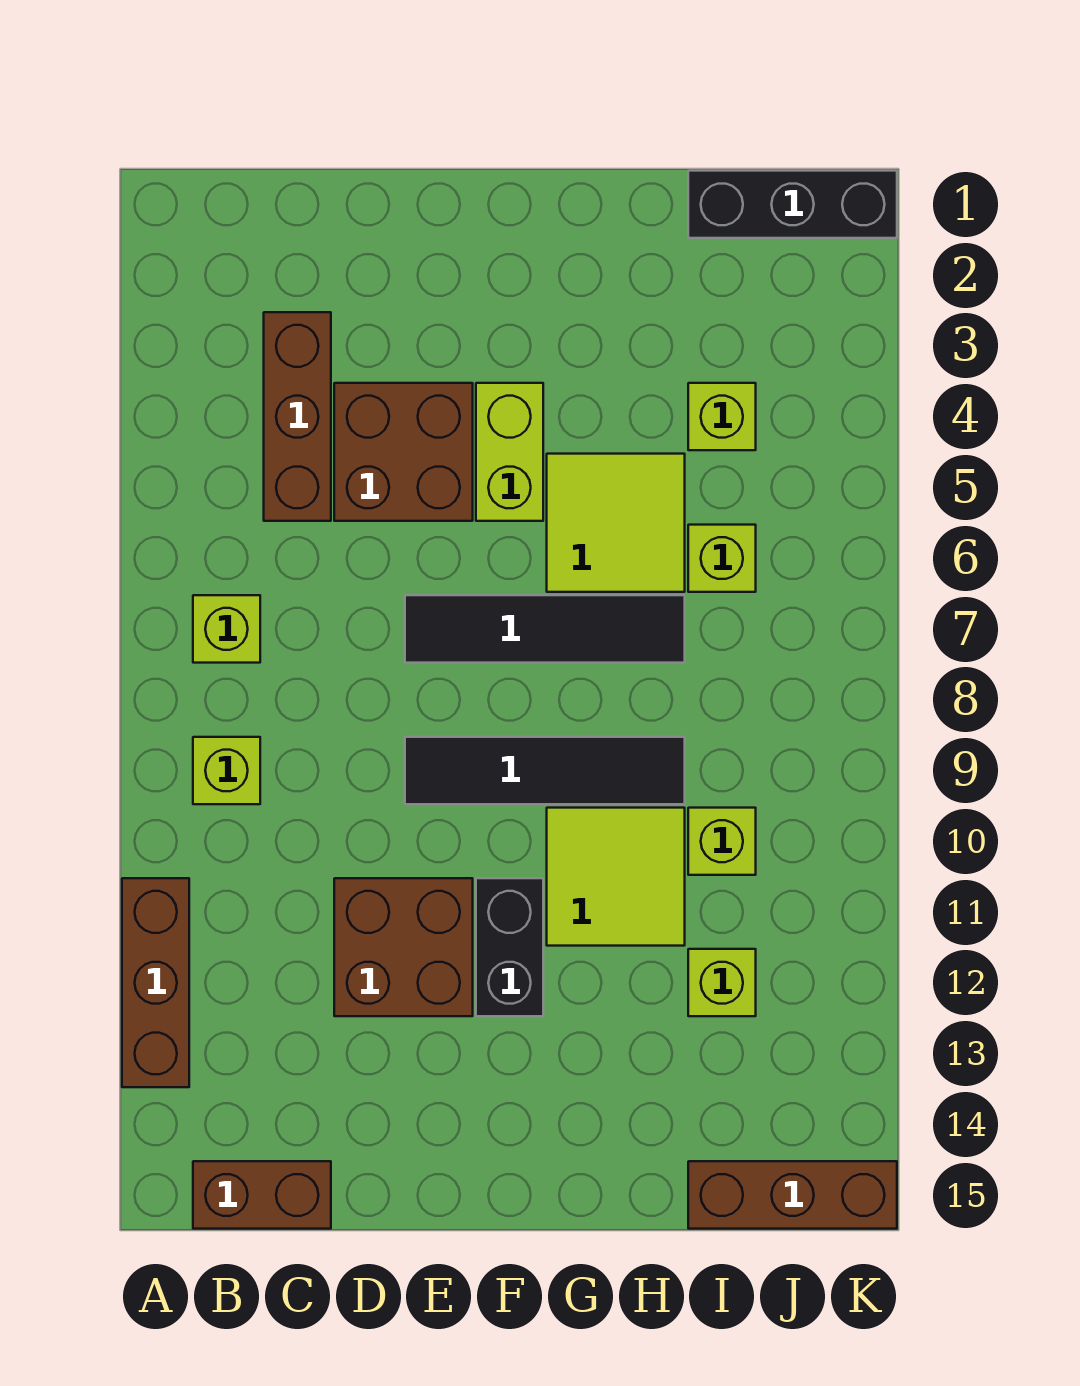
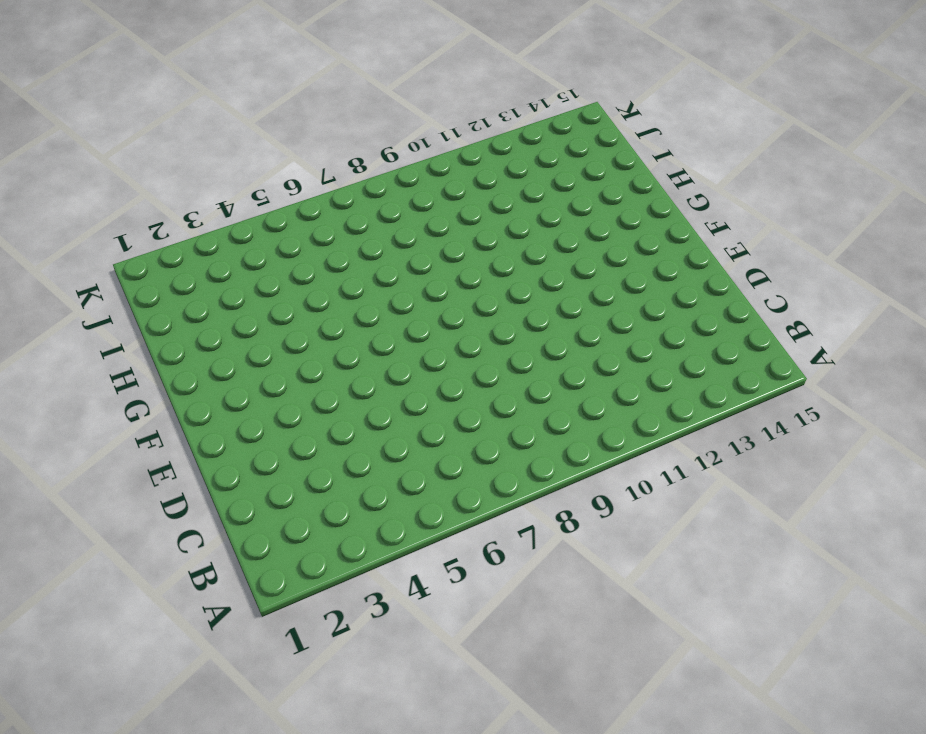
none -> brown 1x3 brick [122,878,189,1087]
none -> lime 1x1 brick [193,595,260,663]
none -> lime 1x1 brick [193,737,260,804]

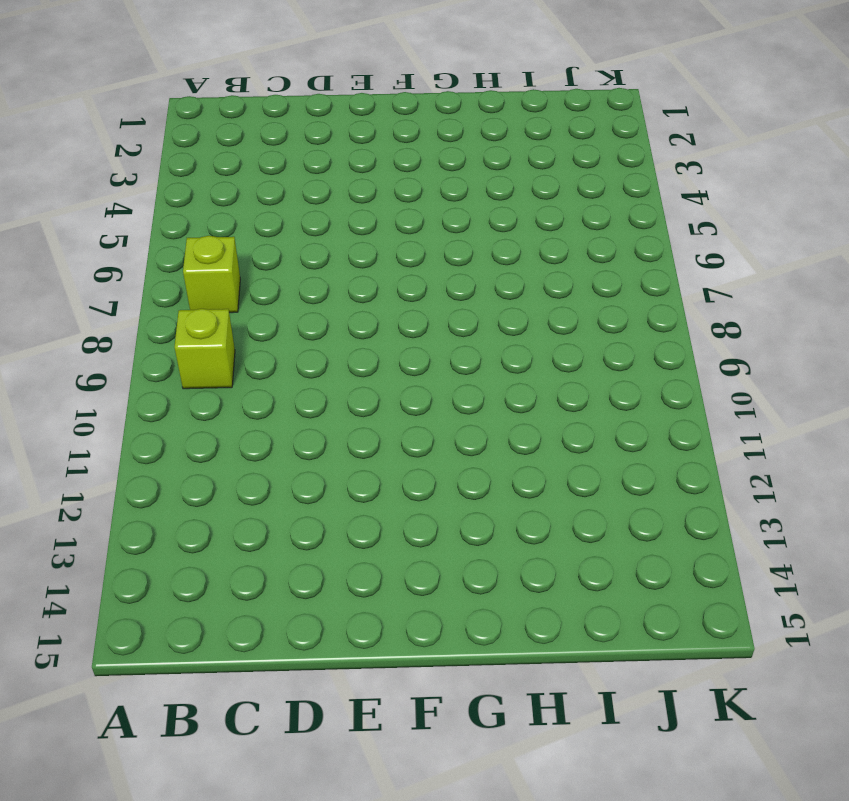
none -> brown 1x3 brick [122,878,189,1087]
none -> brown 1x2 brick [193,1161,331,1229]
none -> brown 1x3 brick [264,312,331,521]

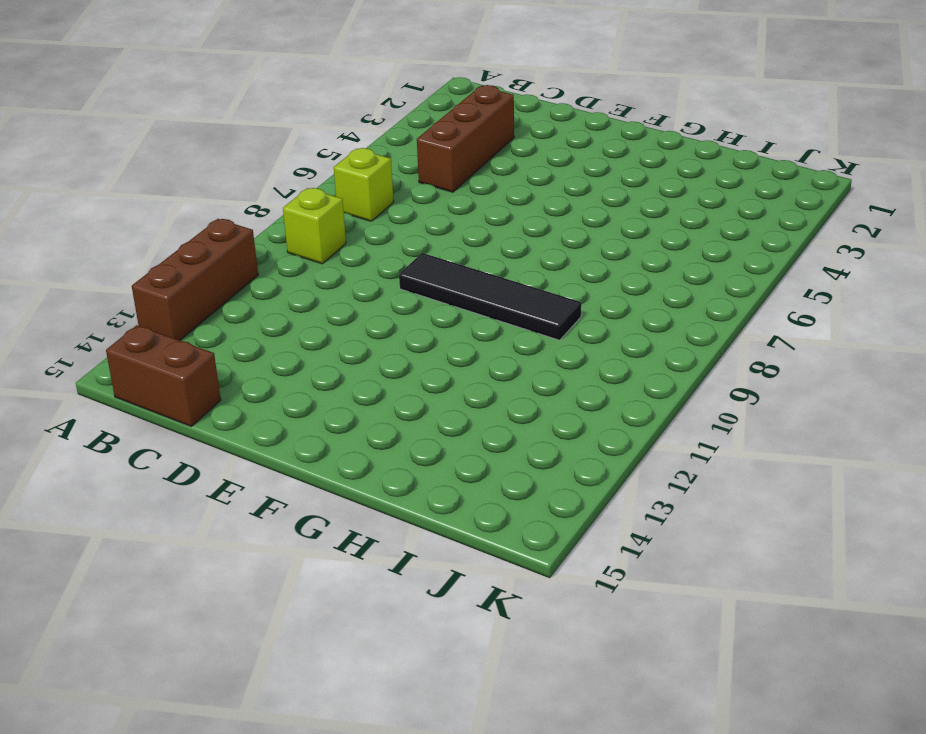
none -> brown 2x2 brick [334,383,473,521]
none -> brown 2x2 brick [334,878,473,1016]
none -> black 1x4 tile [405,595,685,663]

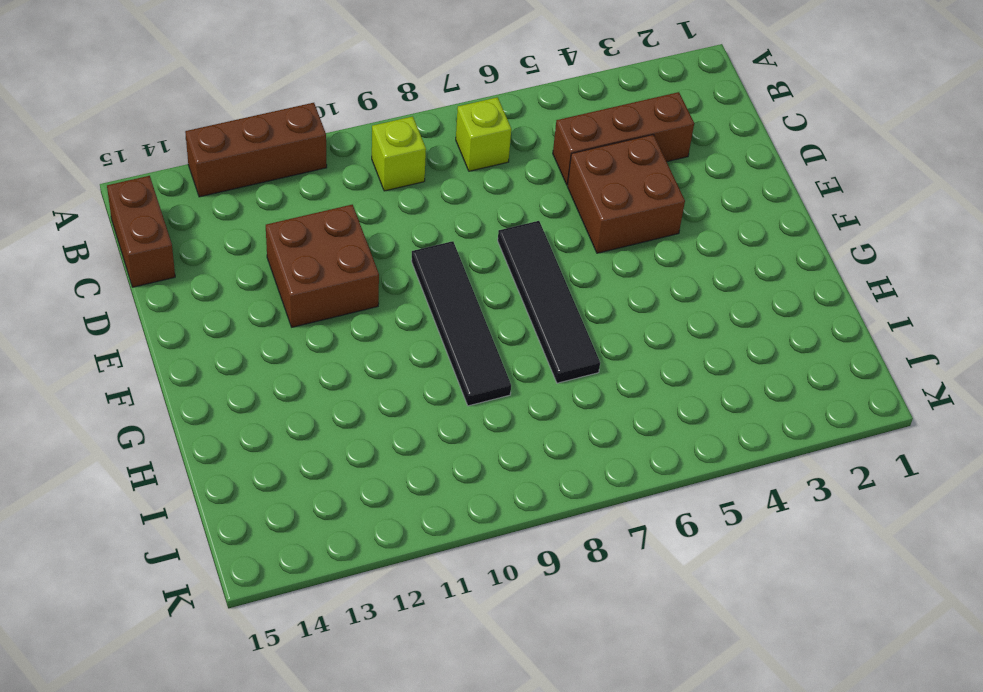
none -> lime 1x2 brick [476,383,543,521]
none -> black 1x2 brick [476,878,543,1016]
none -> lime 2x2 tile [547,454,685,592]

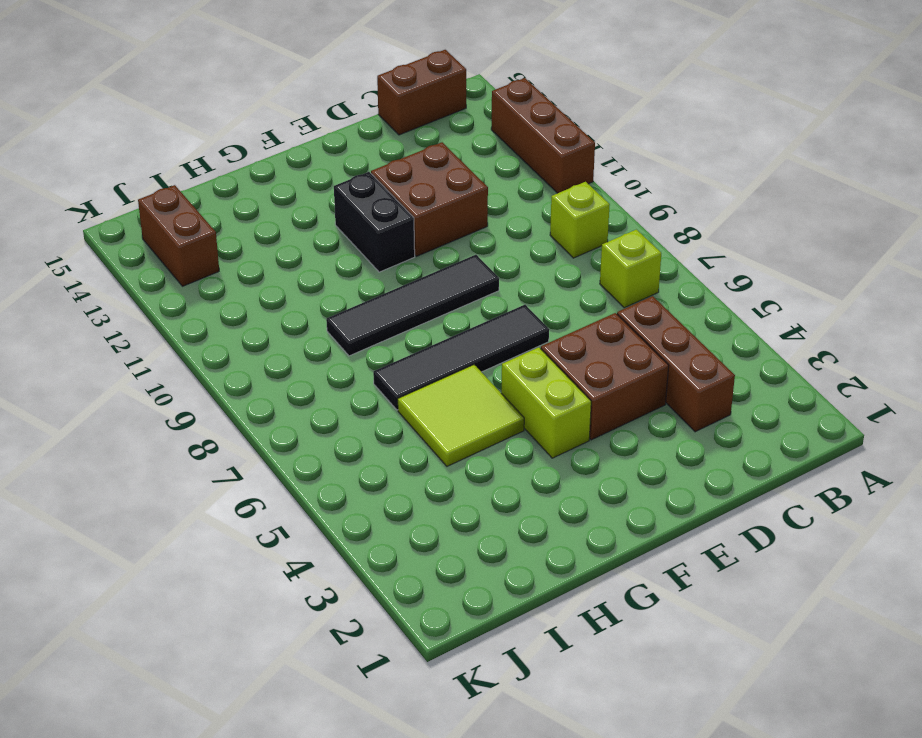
brown 1x2 brick [138,185,219,286] -> none
none -> lime 2x2 tile [547,808,685,946]
none -> black 1x3 brick [688,171,897,238]
none -> lime 1x1 brick [688,383,756,450]

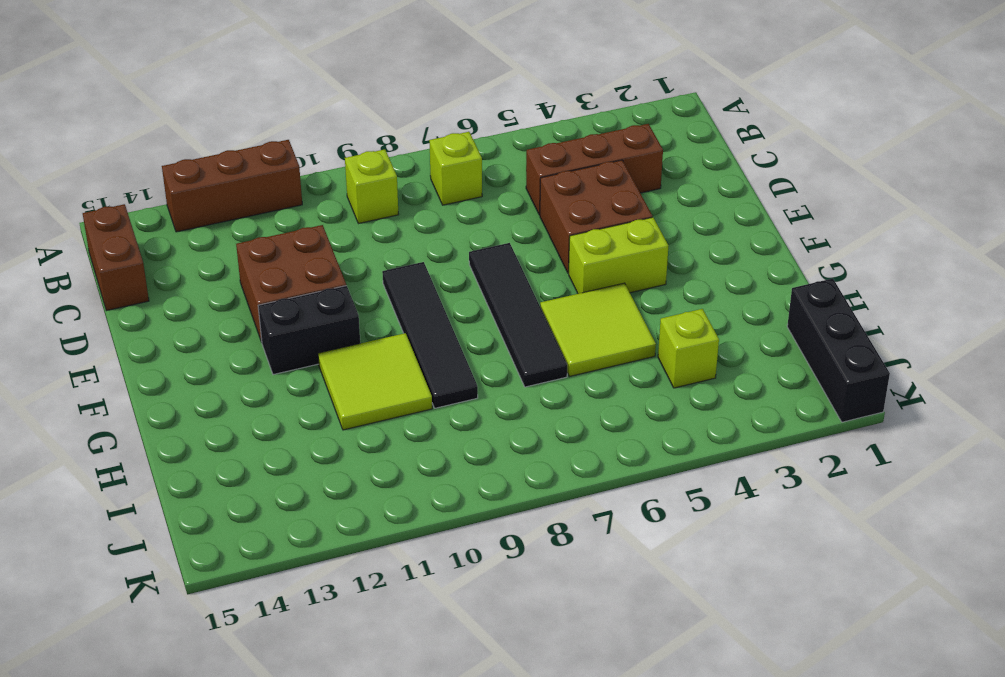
none -> lime 1x1 brick [688,525,756,592]
none -> lime 1x1 brick [688,808,756,875]
none -> lime 1x1 brick [688,949,756,1016]

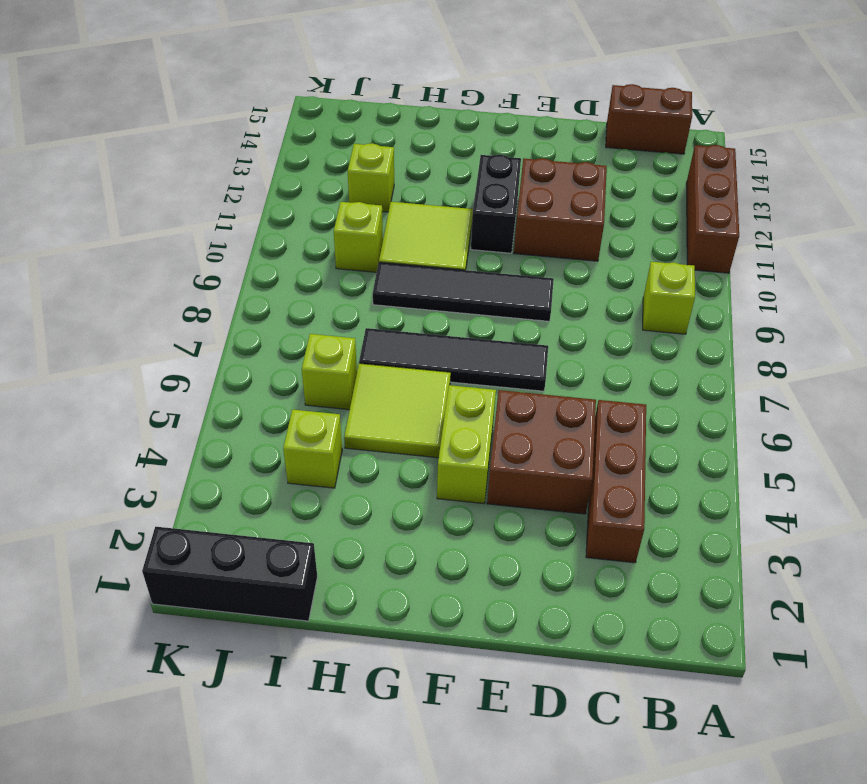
none -> lime 1x1 brick [193,595,260,663]
none -> brown 1x3 brick [688,1161,897,1229]

